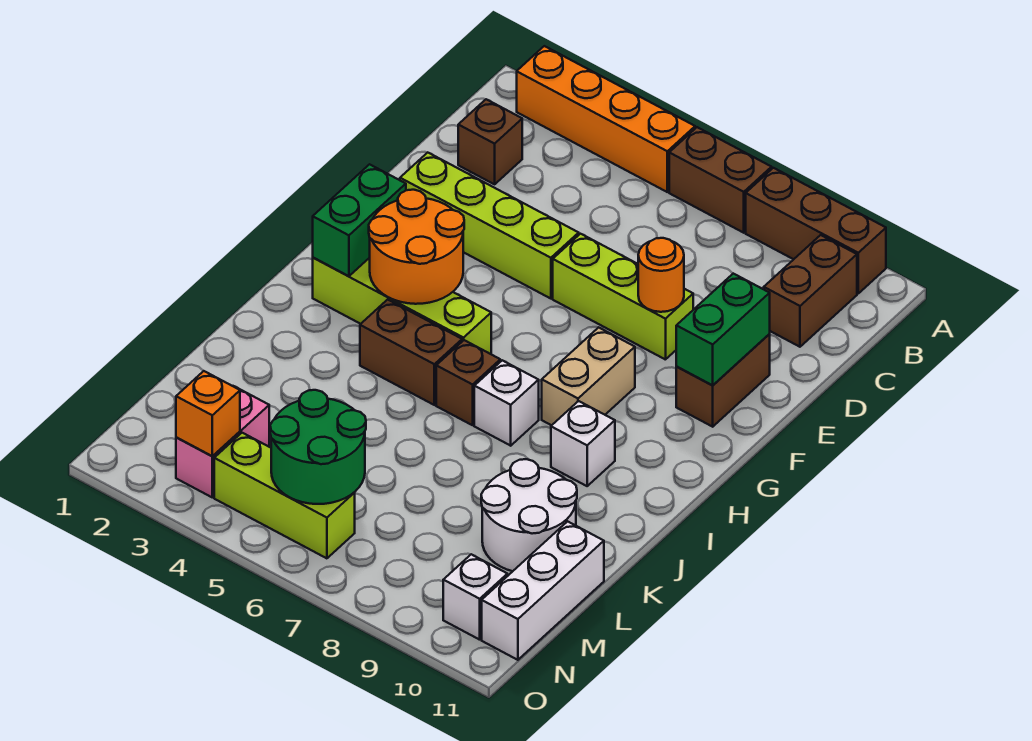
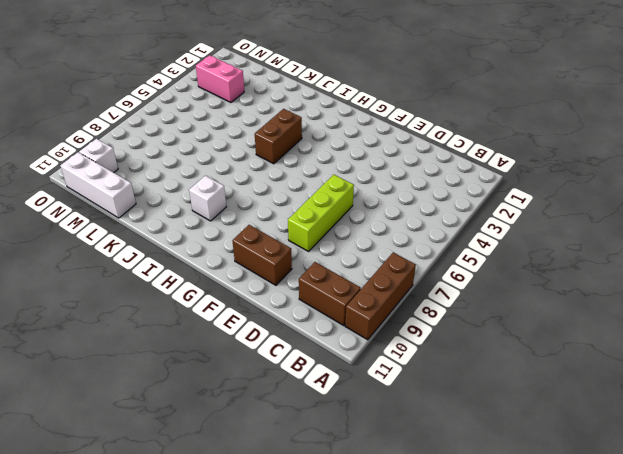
none -> orange 1x4 brick [517,46,695,192]
none -> brown 1x2 brick [669,127,772,233]
none -> brown 1x1 brick [458,99,522,184]

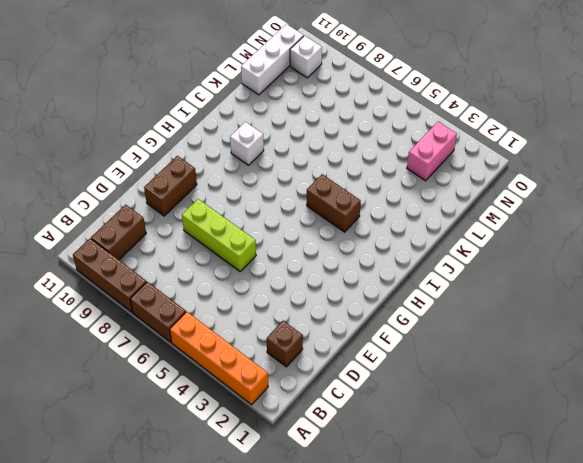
none -> lime 1x4 brick [400,153,579,299]
none -> tan 1x2 brick [542,327,635,425]
none -> lime 1x4 brick [313,258,491,354]

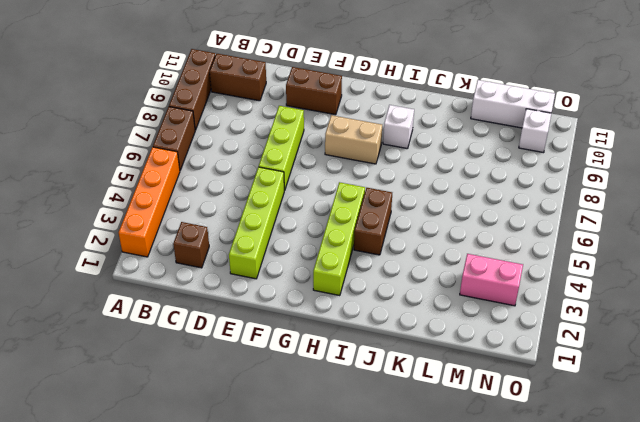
none -> brown 1x1 brick [436,340,500,425]
none -> white 1x1 brick [474,360,539,446]
none -> white 2x2 round brick [481,459,577,571]

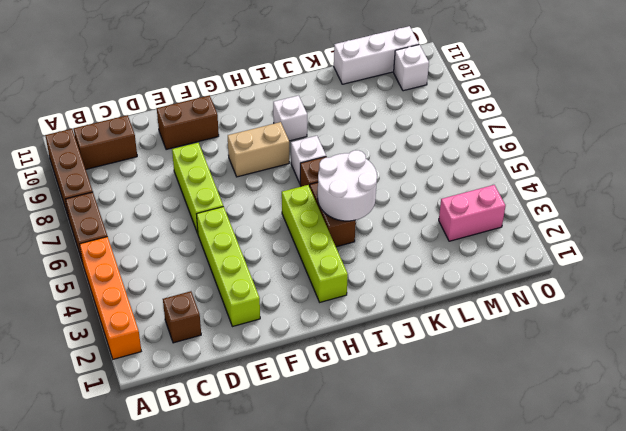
white 2x2 round brick [318,150,377,221] -> white 2x2 round brick moved to [481,459,577,571]
none -> lime 1x3 brick [214,433,355,558]
none -> orange 1x1 round brick [638,238,684,312]
none -> green 1x2 brick [676,274,770,385]

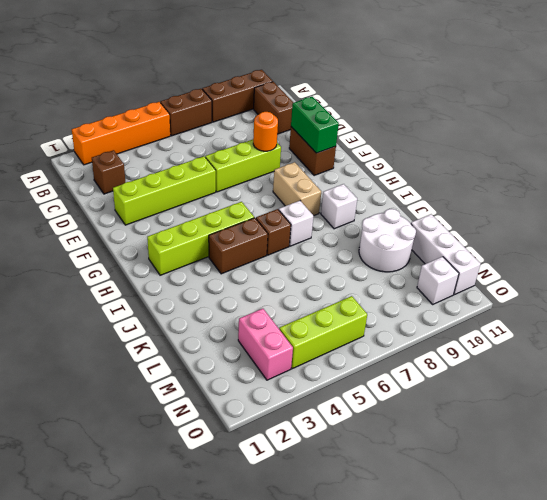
none -> green 1x2 brick [313,164,406,276]
none -> orange 2x2 round brick [369,190,464,304]
none -> green 2x2 round brick [270,390,366,504]

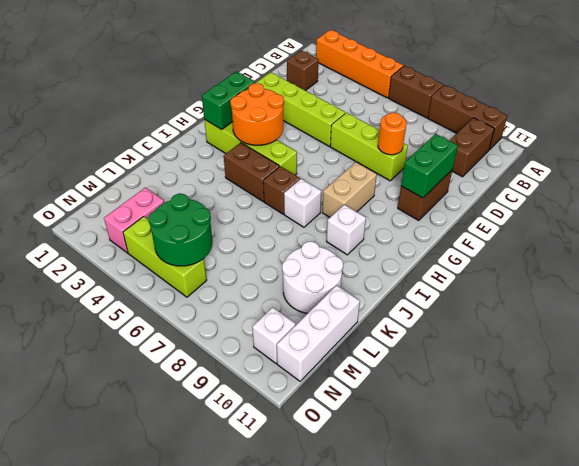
none -> orange 1x1 brick [176,371,240,456]

